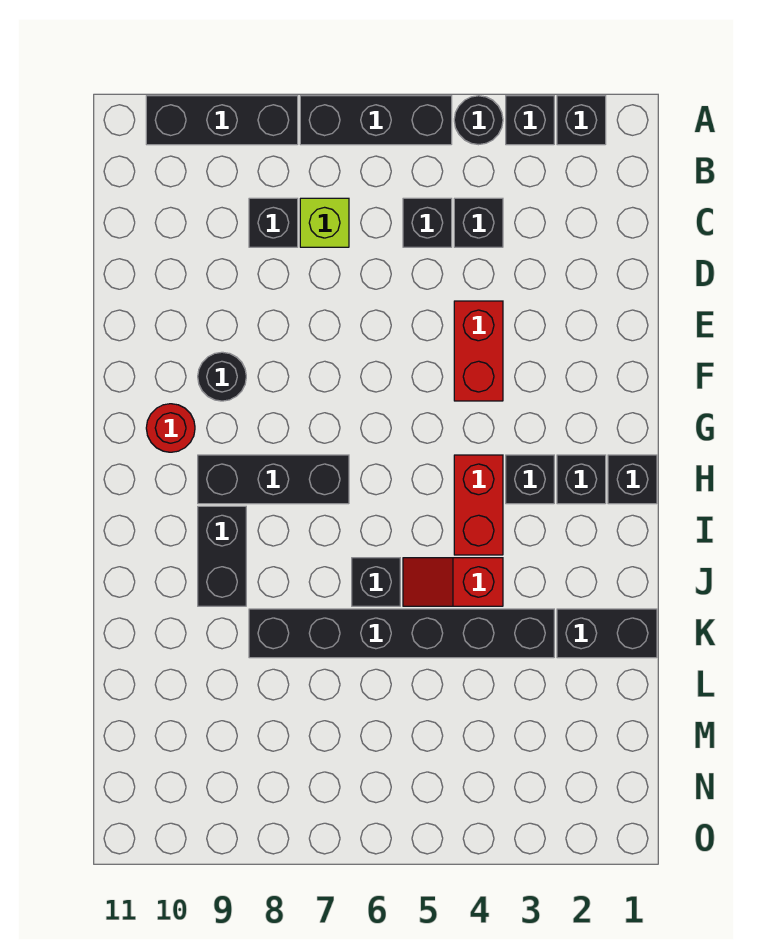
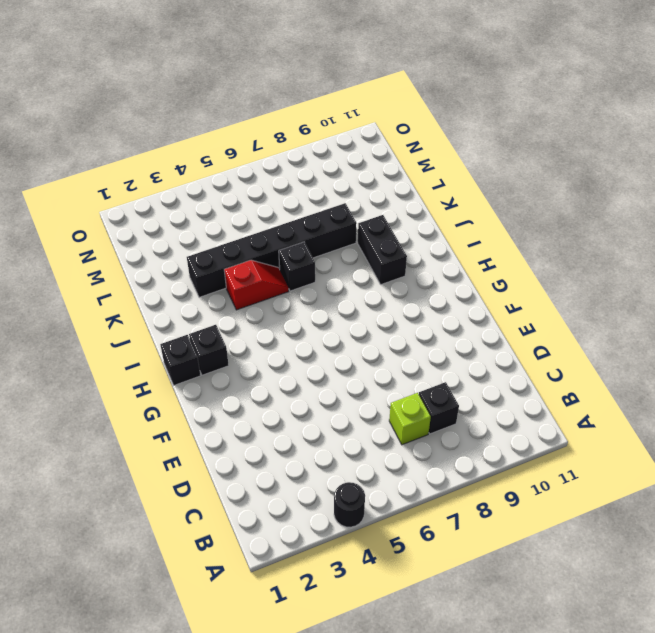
none -> black 1x1 brick [557,96,606,145]
none -> black 1x1 brick [506,96,554,145]
none -> black 1x3 brick [300,96,452,145]

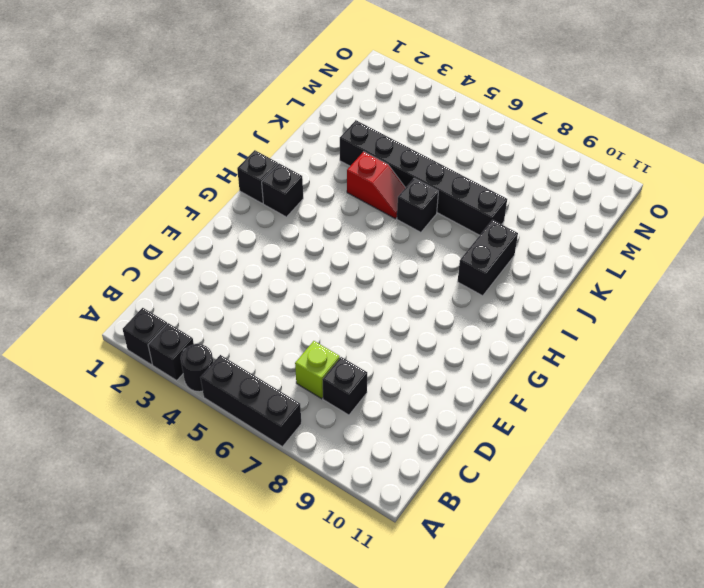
none -> black 1x3 brick [146,96,298,145]
none -> black 1x1 brick [454,198,503,247]
none -> black 1x1 brick [403,198,452,247]

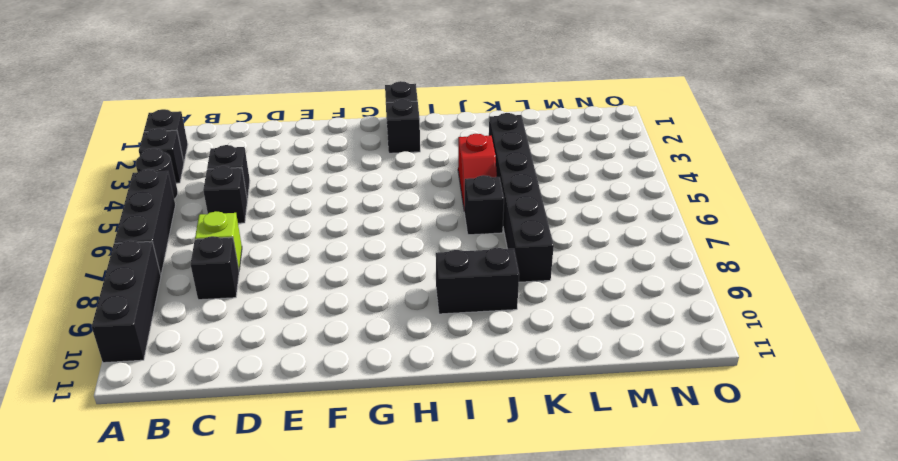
none -> red 1x2 brick [454,301,503,401]
none -> black 1x1 round brick [198,352,246,401]
none -> red 1x1 round brick [146,404,195,452]

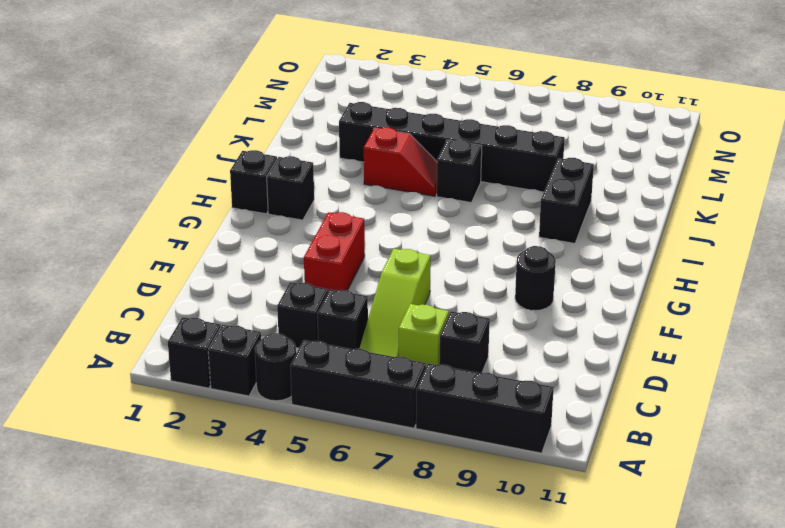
lime 1x3 slope [359,249,431,357] -> none
none -> red 1x1 round brick [146,404,195,452]
none -> black 1x1 brick [506,455,554,504]
none -> red 1x2 brick [454,455,503,555]

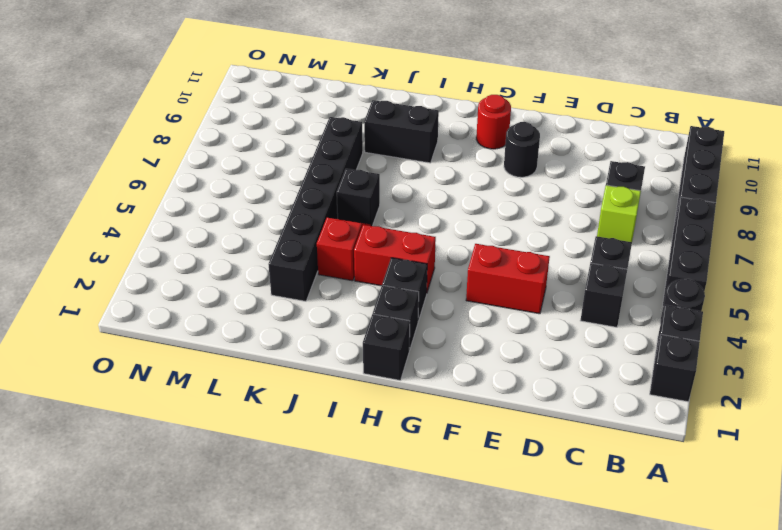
none -> black 1x3 brick [198,455,349,504]
none -> black 1x2 brick [557,609,657,658]

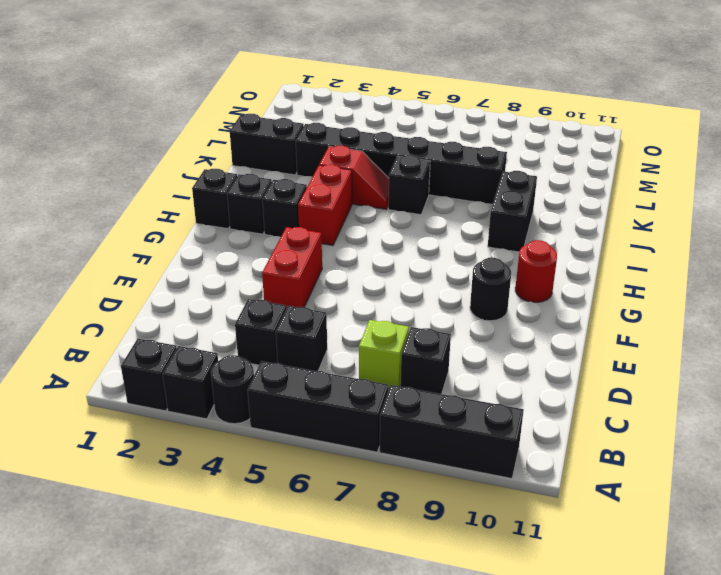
none -> black 1x3 brick [198,455,349,504]

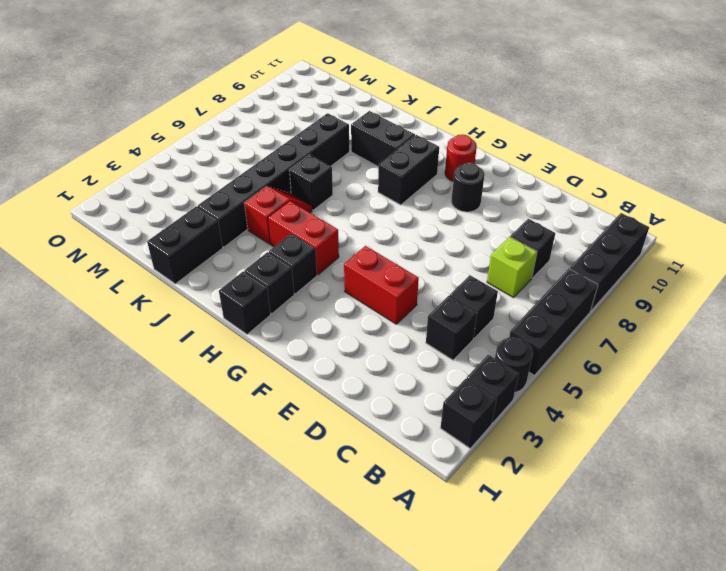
black 1x2 brick [378,135,439,205] -> black 1x3 brick [198,455,349,504]

